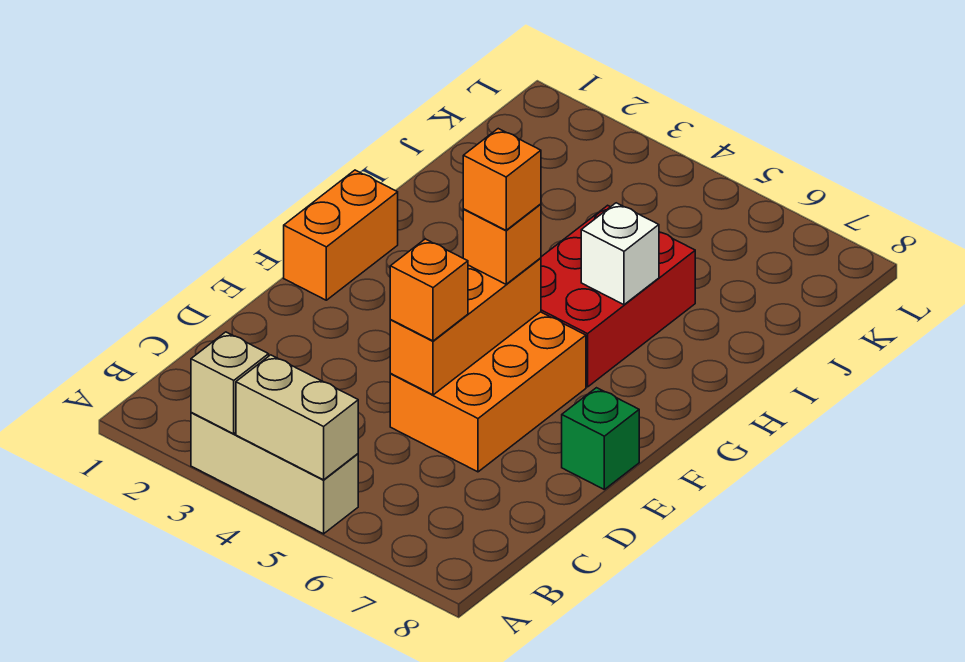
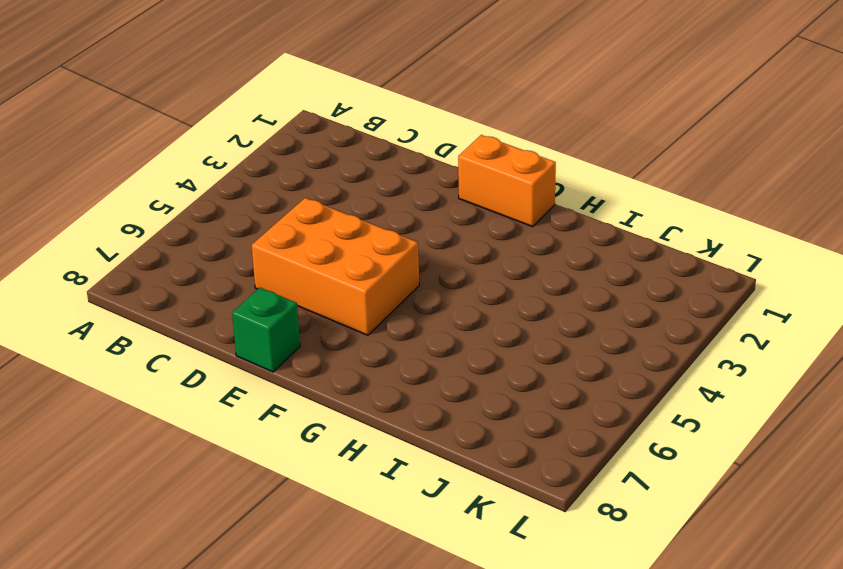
none -> tan 1x3 brick [191,413,358,534]
none -> red 2x3 brick [541,205,695,387]
none -> tan 1x1 brick [191,332,269,434]

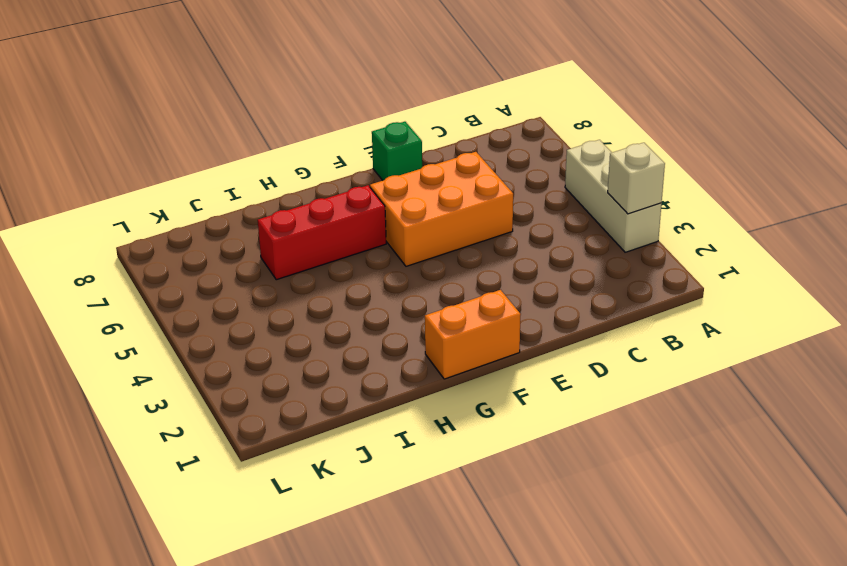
red 1x3 brick [258,185,386,280] -> red 2x3 brick [541,205,695,387]
none -> tan 1x2 brick [236,355,358,480]
none -> orange 1x3 brick [390,258,541,395]
none -> white 1x1 brick [581,203,659,305]

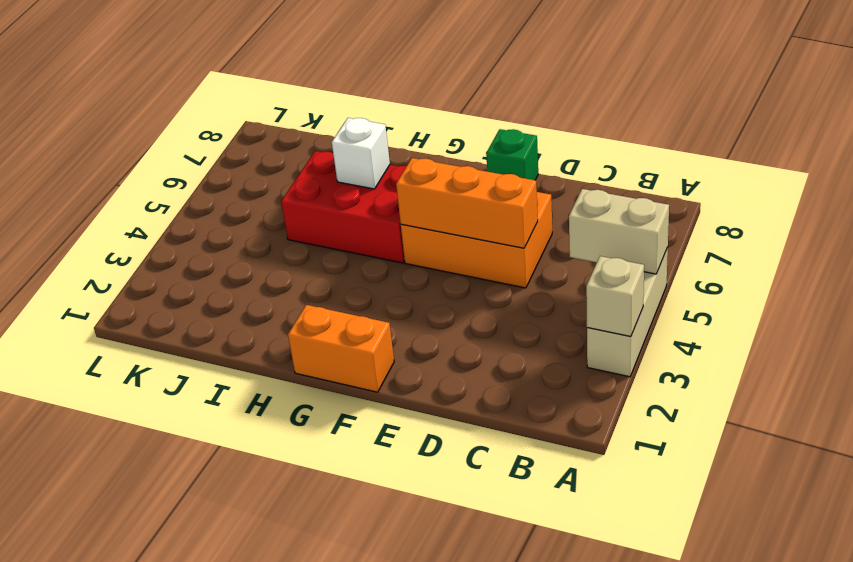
tan 1x2 brick [569,189,669,274] -> tan 1x2 brick turned to [236,355,358,480]
none -> orange 1x1 brick [390,239,468,341]
none -> orange 1x1 brick [463,204,541,284]
none -> orange 1x1 brick [463,129,541,230]

